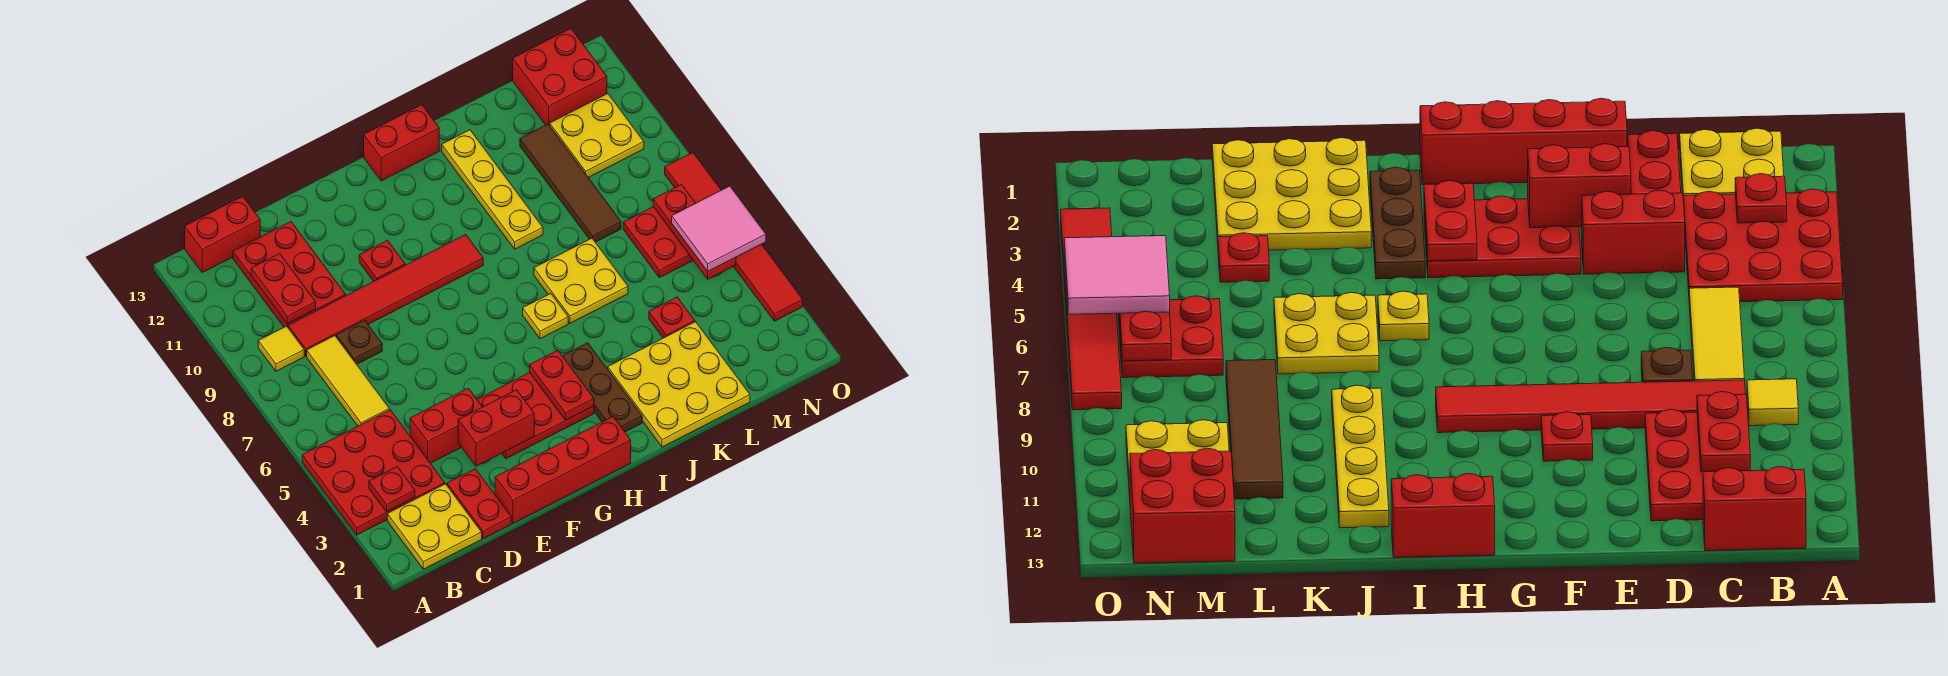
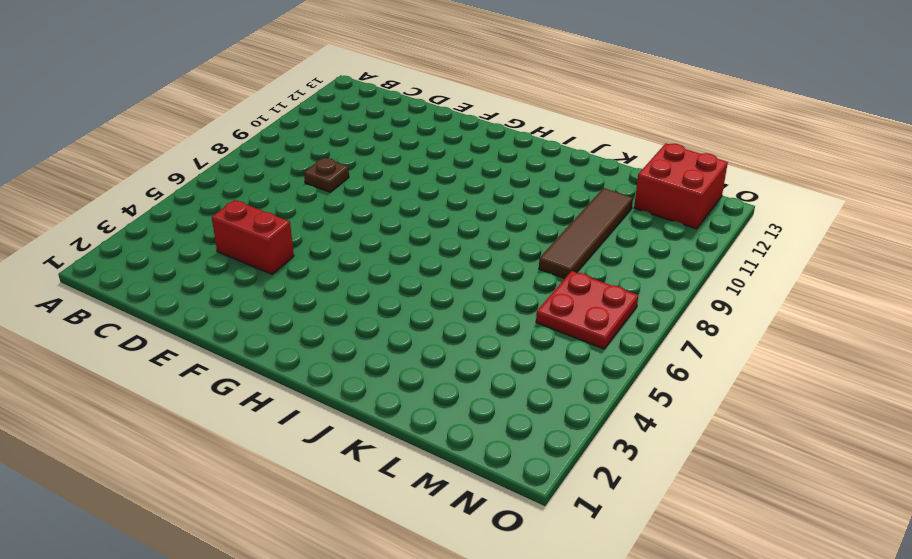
none -> red 3x3 plate [302,410,445,535]
none -> yellow 2x2 plate [387,484,482,569]
none -> yellow 1x1 tile [258,326,304,371]
none -> red 1x2 brick [185,196,260,272]

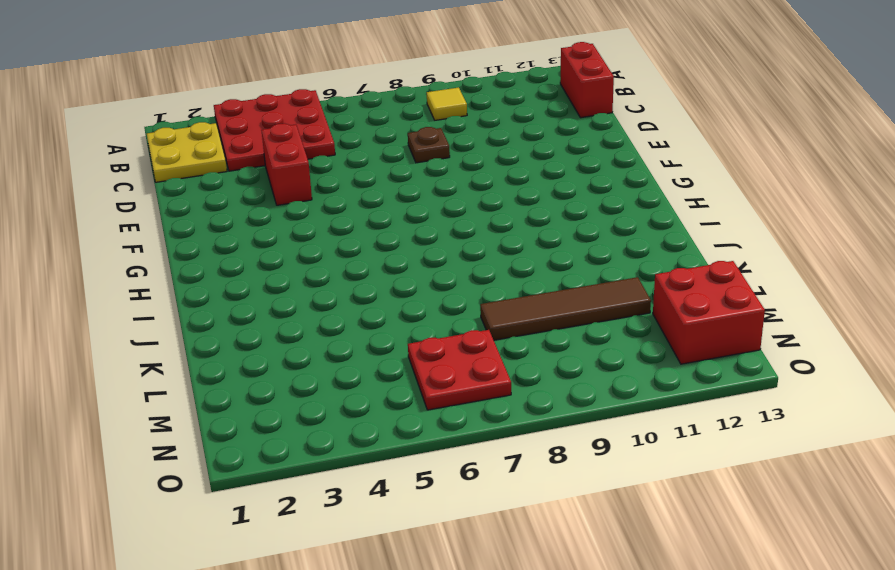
none -> yellow 1x3 tile [307,336,389,426]
none -> red 1x6 tile [288,235,483,356]
none -> red 2x3 plate [233,222,346,327]
none -> red 1x2 plate [447,469,511,539]

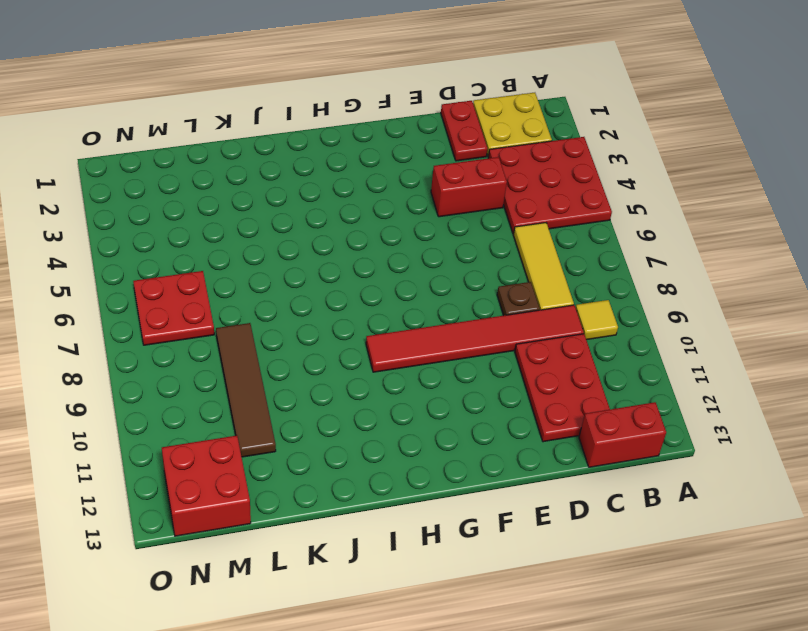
none -> red 1x4 brick [495,417,631,523]
none -> red 2x3 plate [477,373,594,459]
none -> red 1x1 plate [359,240,405,281]
none -> red 1x2 brick [364,105,439,181]

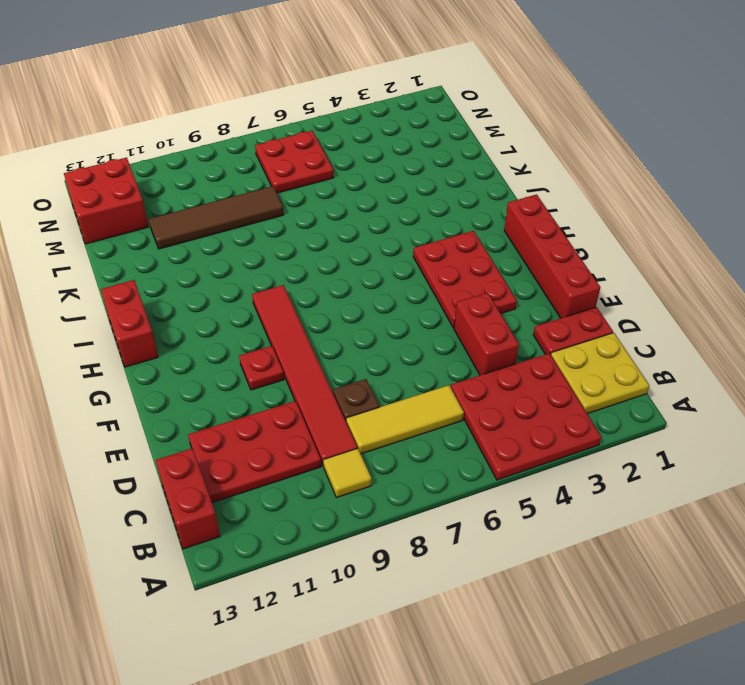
none -> brown 1x3 plate [563,343,642,432]
none -> yellow 1x1 plate [523,293,568,339]
none -> yellow 3x3 plate [608,322,750,447]
none -> yellow 2x2 plate [534,238,628,323]

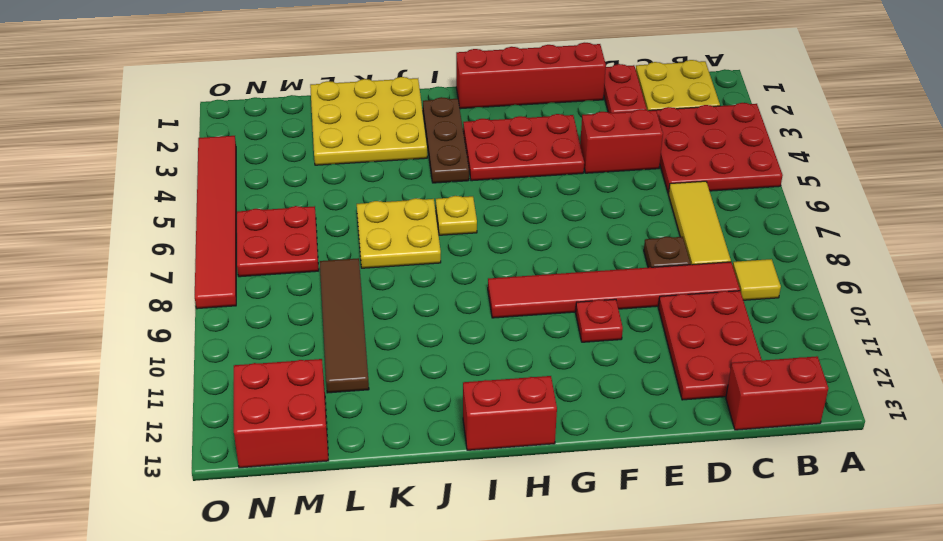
none -> yellow 1x4 plate [442,130,543,249]
none -> red 1x1 plate [649,297,695,338]
none -> yellow 2x2 plate [550,94,644,178]
none -> red 1x1 plate [369,467,415,512]

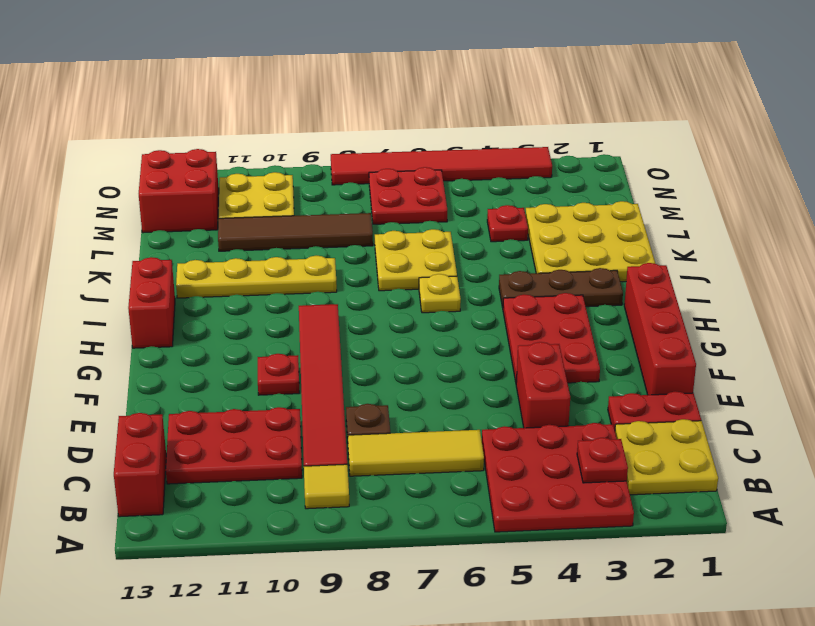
none -> red 1x2 plate [251,254,316,324]
none -> red 1x2 brick [458,390,534,466]
none -> red 1x2 plate [530,350,594,420]
none -> red 1x3 plate [653,185,736,279]

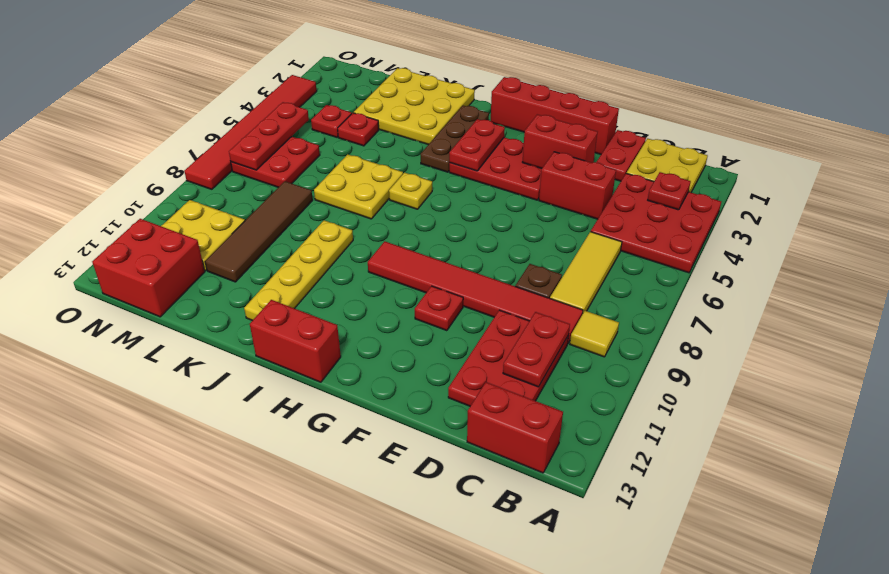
red 1x1 plate [311,105,352,137] -> none
none -> pink 2x2 tile [672,186,766,271]

